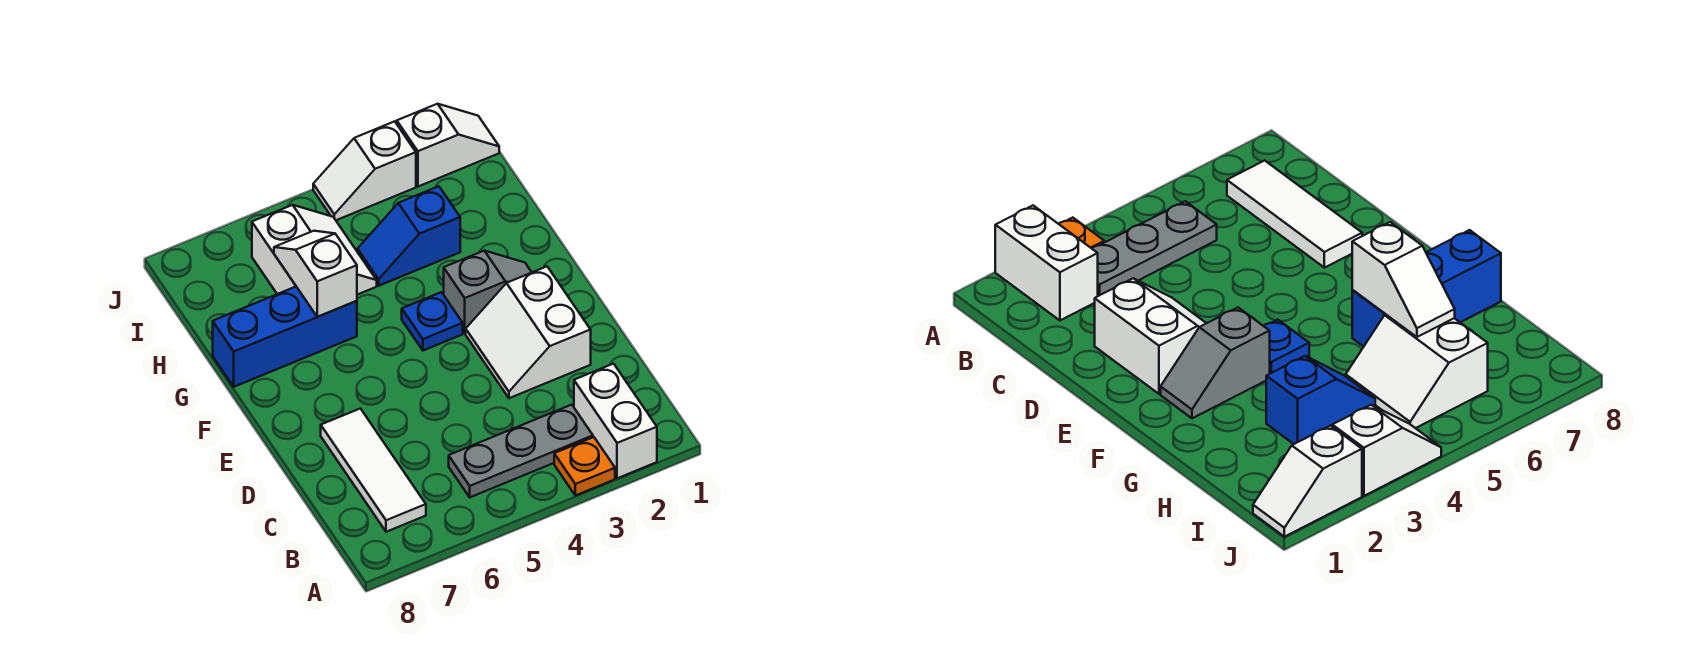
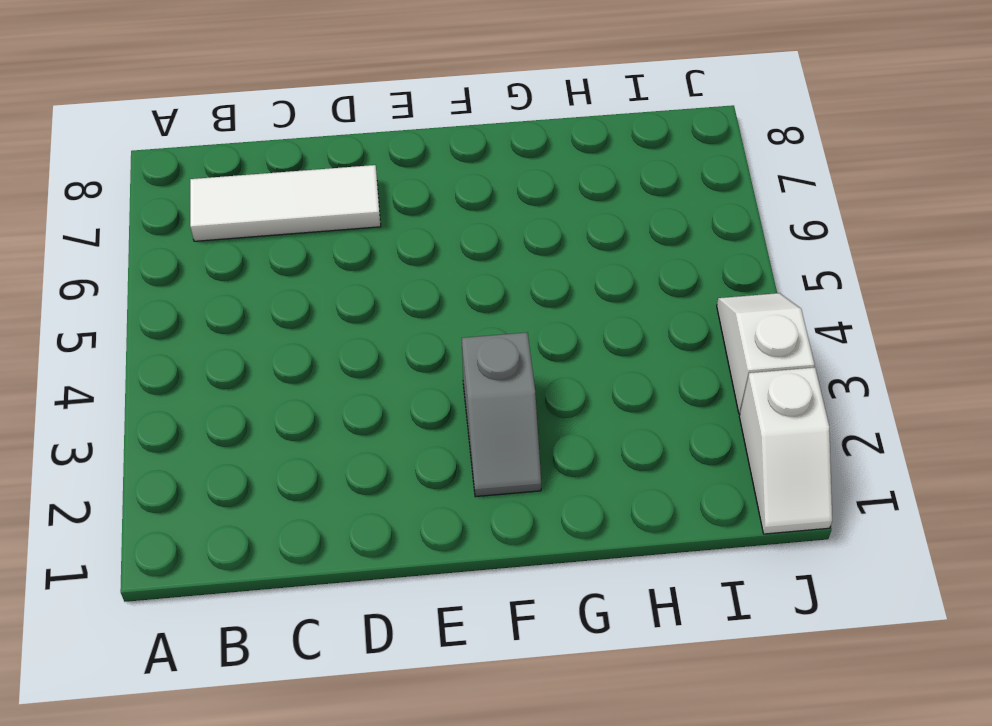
none -> white 1x2 brick [574,364,657,478]
none -> orange 1x1 plate [554,437,615,496]
none -> grey 1x3 plate [449,405,593,497]

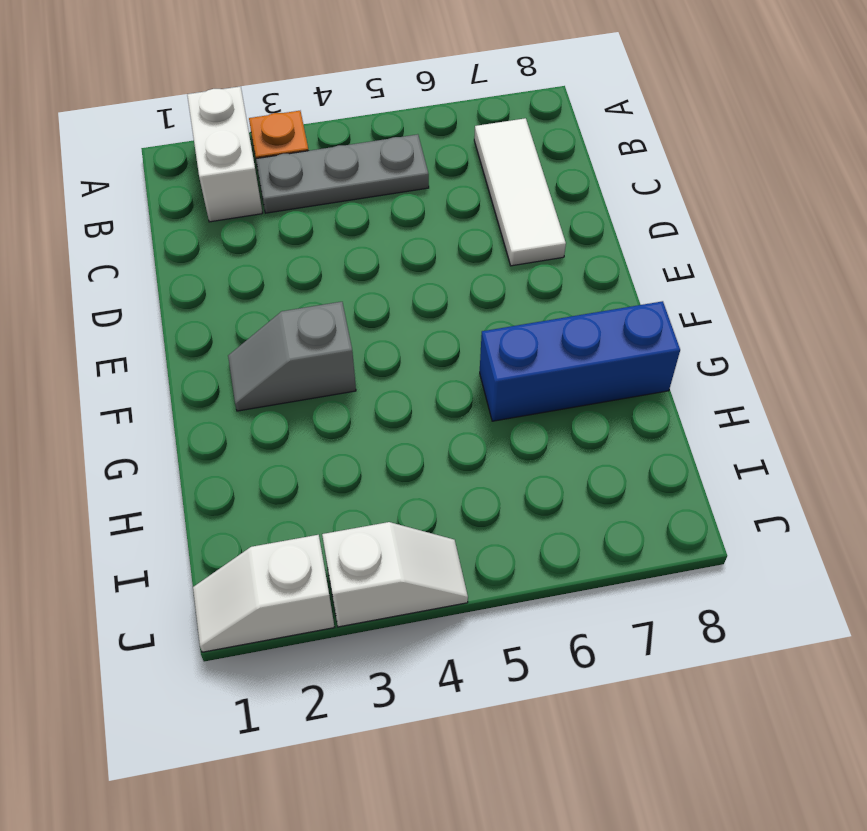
none -> white 2x2 slope [466,267,591,398]
none -> blue 1x1 plate [402,292,463,351]
none -> blue 1x2 slope [358,186,460,286]

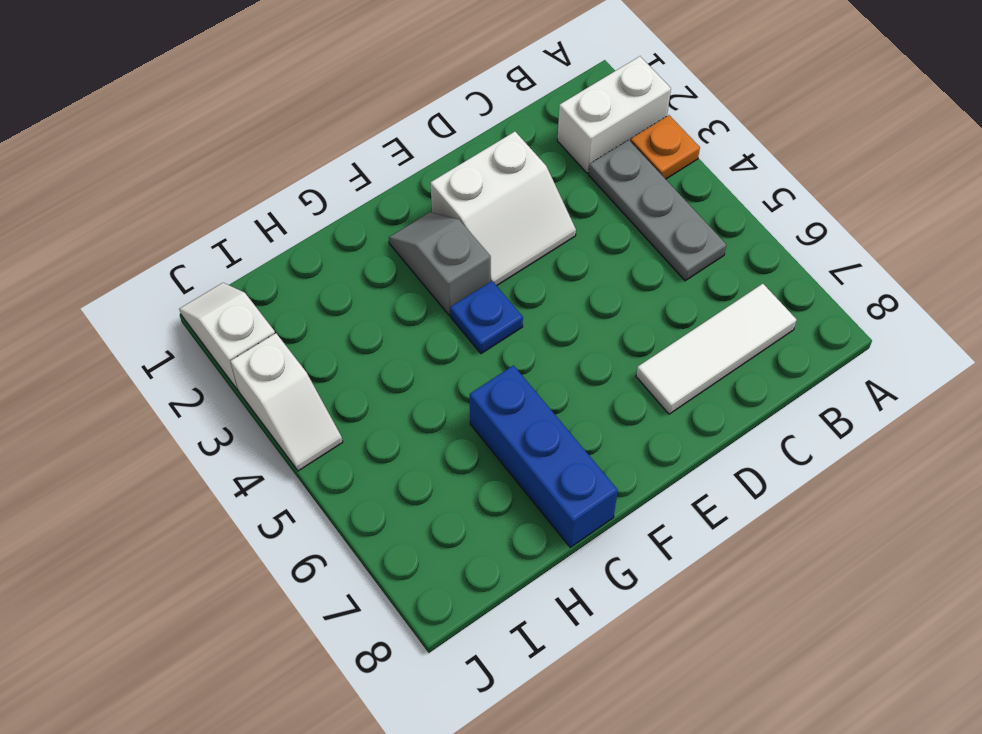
none -> blue 1x2 slope [358,186,460,286]
none -> white 2x2 slope [252,205,377,295]
none -> white 1x2 slope [274,231,357,317]

